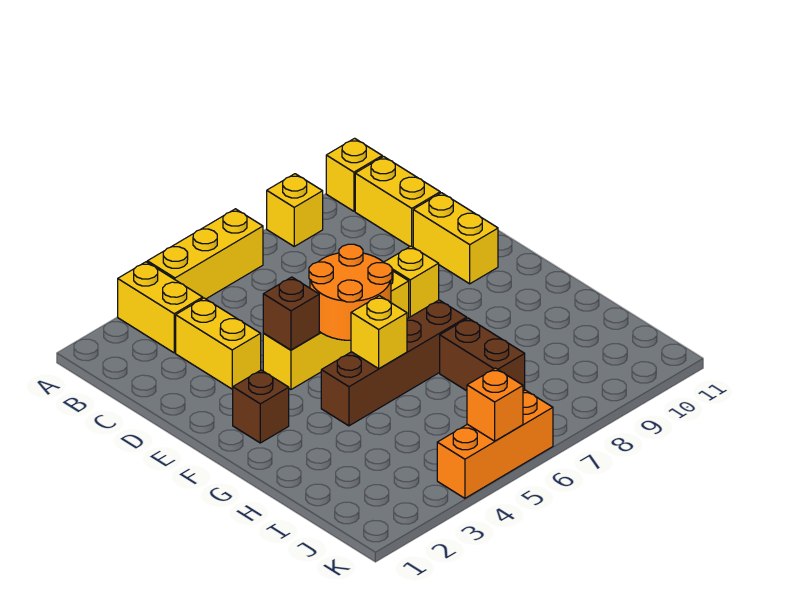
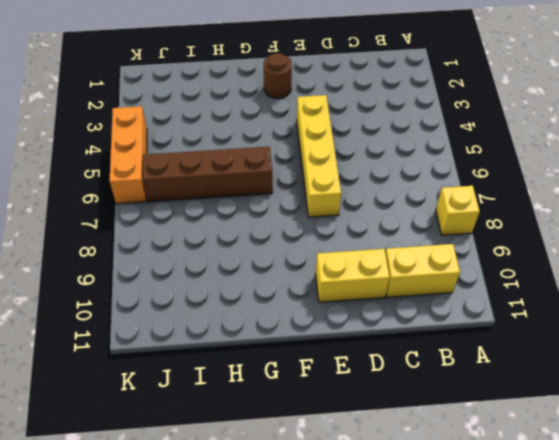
brown 1x1 round brick [264,53,292,98] -> brown 1x1 brick [233,370,289,443]
brown 1x4 brick [143,147,273,202] -> brown 1x4 brick turned to [321,300,467,426]
none -> yellow 1x2 brick [118,262,203,353]
none -> yellow 1x3 brick [147,209,263,299]
none -> yellow 1x1 brick [326,138,382,211]

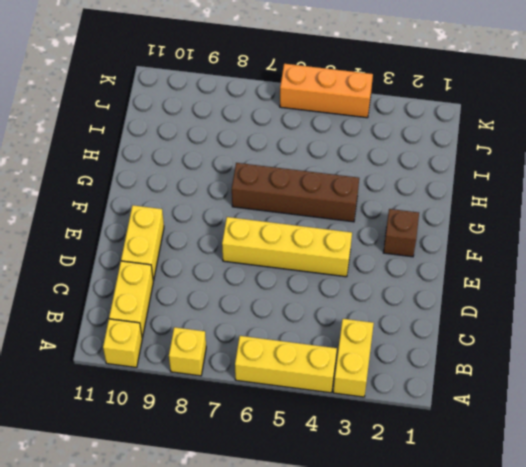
none -> yellow 1x2 brick [176,298,261,389]
none -> yellow 1x1 brick [384,246,439,317]
none -> brown 1x2 brick [440,318,525,391]

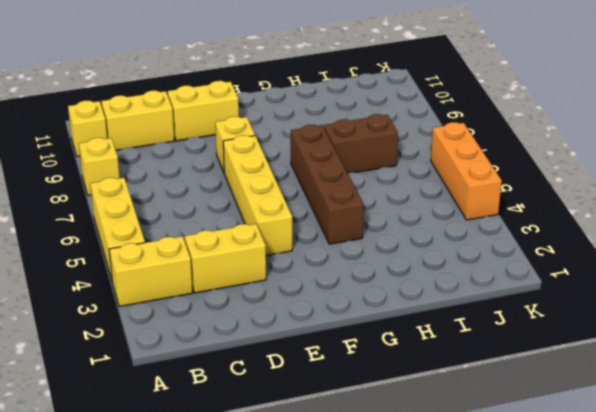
none -> brown 1x1 brick [233,370,289,443]
none -> brown 1x1 brick [263,277,319,350]
none -> orange 2x2 round brick [309,244,392,340]

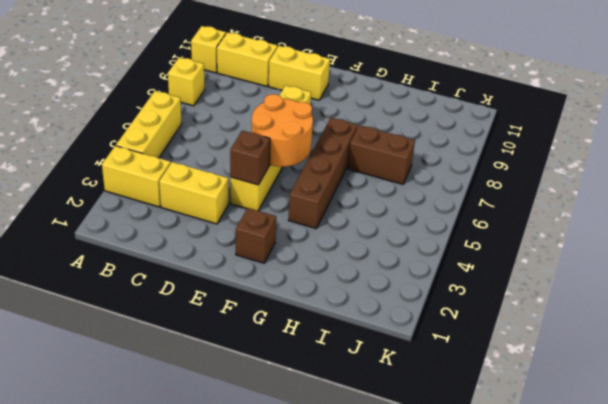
none -> orange 1x3 brick [437,390,553,498]
none -> yellow 1x1 brick [351,296,407,369]
none -> orange 1x1 brick [467,368,523,441]

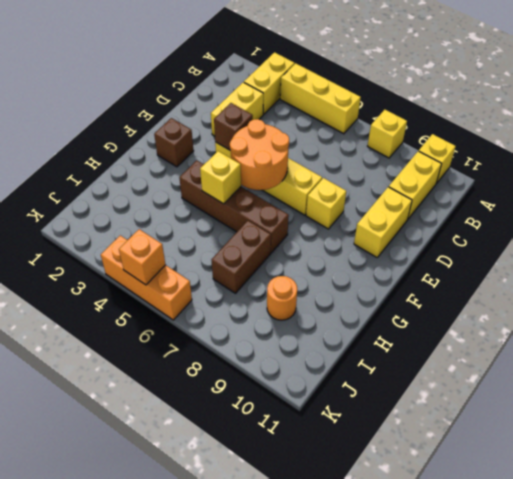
orange 1x1 round brick [267,276,297,320] -> none

